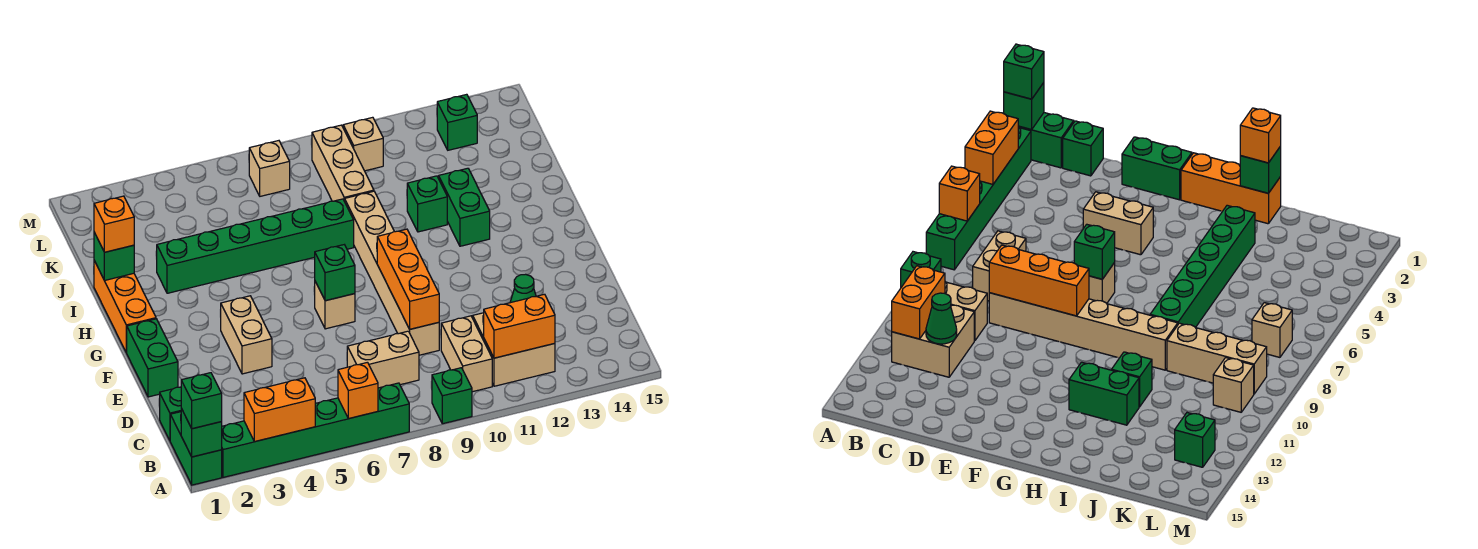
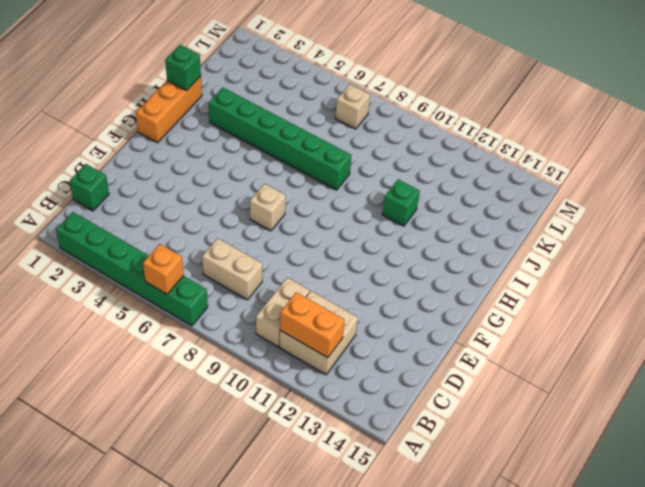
none -> green 1x2 brick [170,412,222,485]
none -> green 1x1 brick [432,368,472,424]
none -> tan 1x6 brick [345,191,439,355]

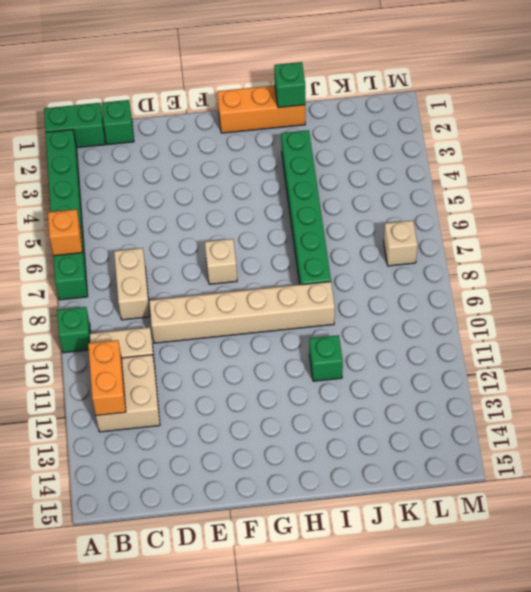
none -> green 1x2 brick [127,319,178,397]
none -> tan 1x2 brick [220,296,272,374]
none -> green 1x2 brick [439,168,490,246]

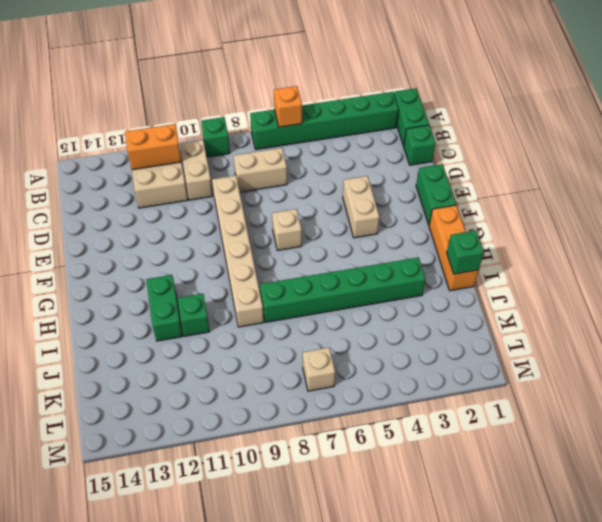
none -> tan 1x3 brick [312,125,374,201]
none -> tan 1x1 brick [343,117,383,171]
none -> green 1x1 brick [437,94,477,150]

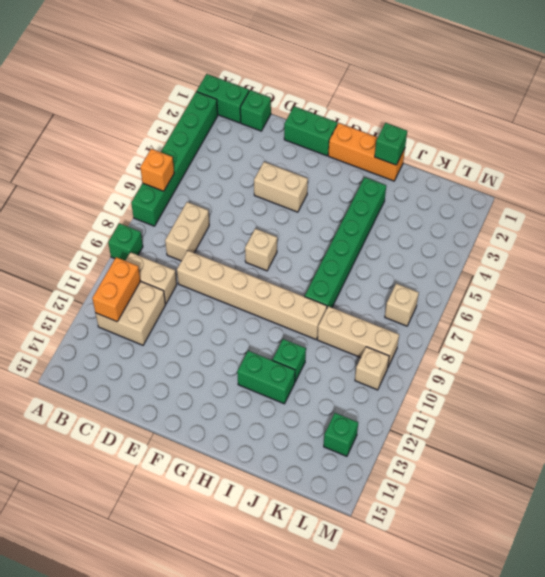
none -> green 1x1 brick [181,409,222,457]
none -> orange 1x2 brick [244,378,315,442]
none -> green 1x1 cone [510,274,536,303]

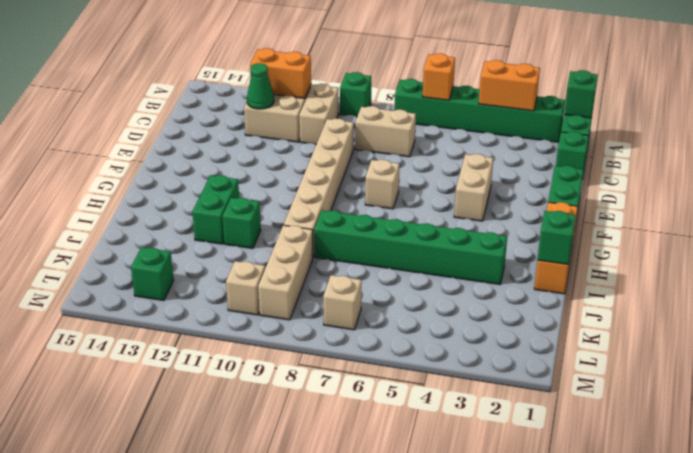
none -> orange 1x3 brick [377,229,439,329]
none -> green 1x1 brick [315,245,355,301]
none -> green 1x1 brick [181,373,222,429]

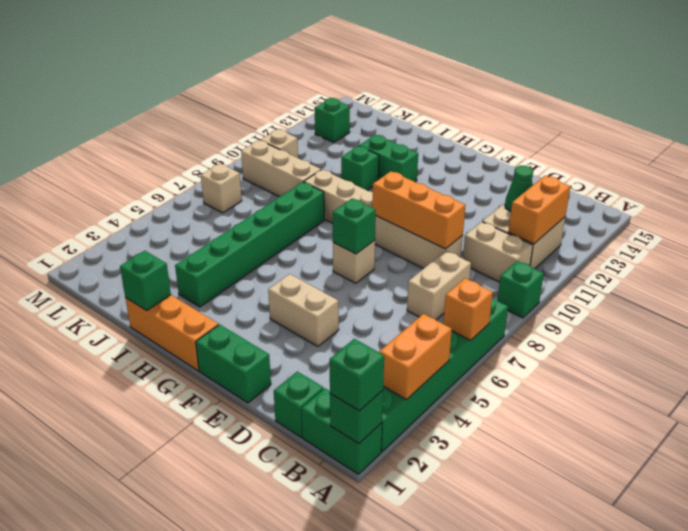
none -> orange 1x1 brick [94,196,134,252]

